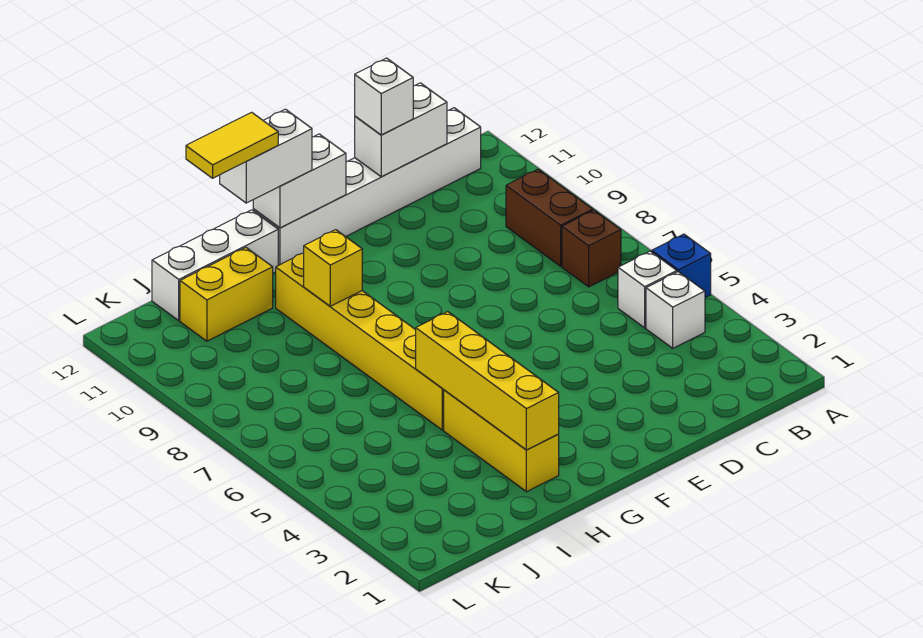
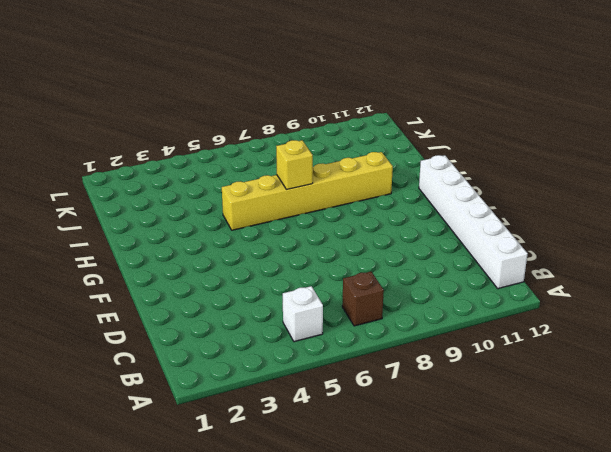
yellow 1x1 brick [276,140,313,190] -> yellow 1x1 brick moved to [304,230,362,306]
none -> blue 1x1 brick [652,234,711,298]
none -> white 1x1 brick [646,272,705,348]
none -> brown 1x2 brick [506,169,593,266]

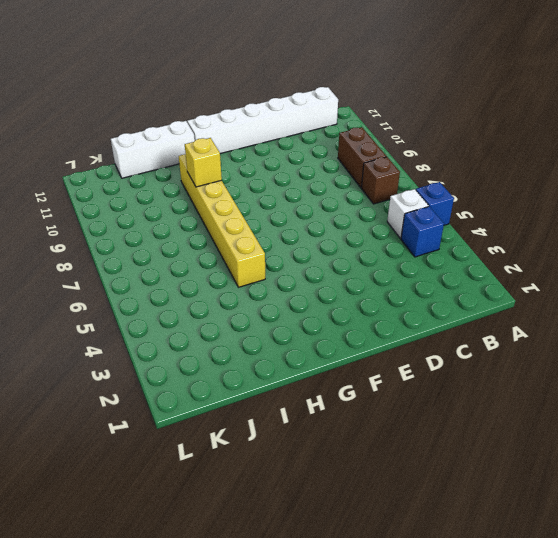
blue 1x1 brick [401,206,444,257] -> white 1x1 brick [646,272,705,348]
none -> yellow 1x3 brick [444,390,559,492]
none -> yellow 1x2 brick [180,248,273,341]
none -> white 1x2 brick [355,83,447,177]

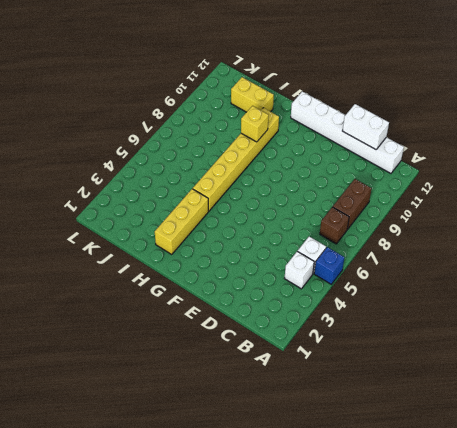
none -> white 1x3 brick [152,210,278,321]
none -> white 1x2 brick [253,134,346,228]
none -> yellow 1x4 brick [416,312,559,450]

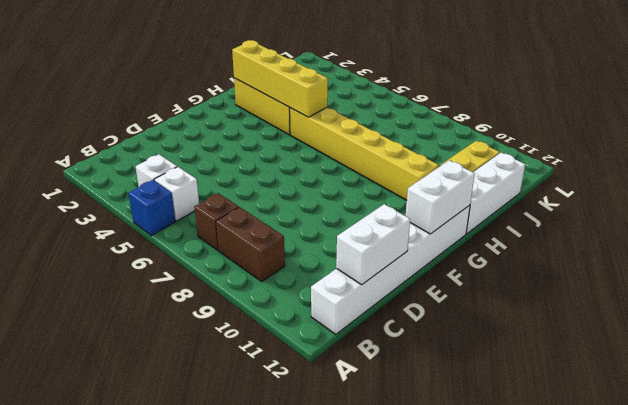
none -> yellow 1x1 brick [304,230,362,306]
none -> white 1x1 brick [355,58,413,135]
none -> white 1x2 brick [220,109,312,203]

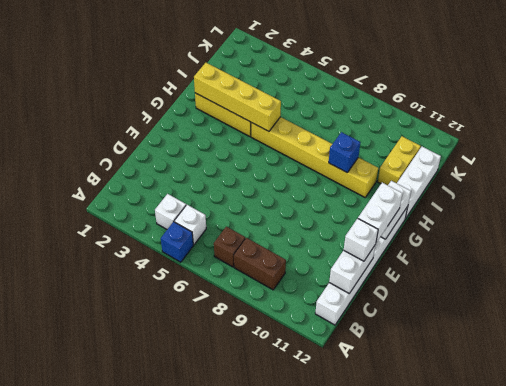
white 1x2 brick [358,183,403,243] -> white 1x2 brick moved to [220,109,312,203]
blue 1x1 brick [329,132,360,173] -> yellow 1x1 brick [304,230,362,306]
none -> yellow 1x2 tile [186,112,278,178]

